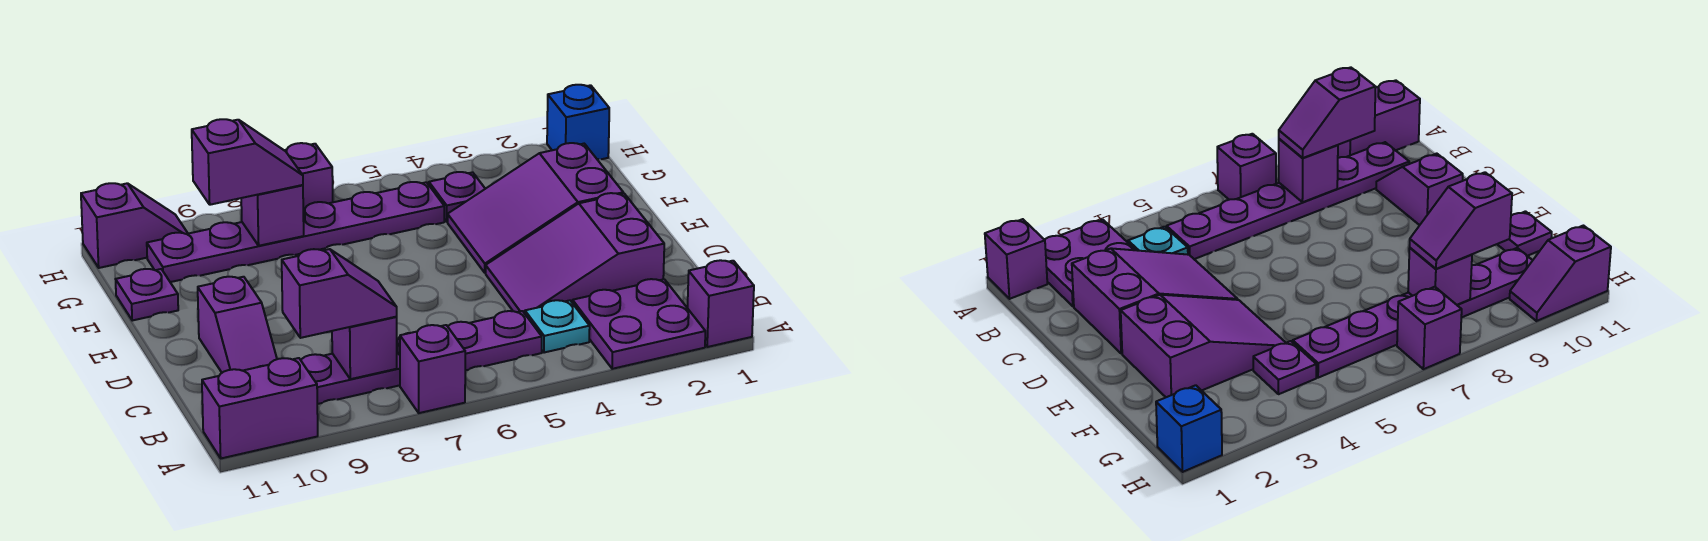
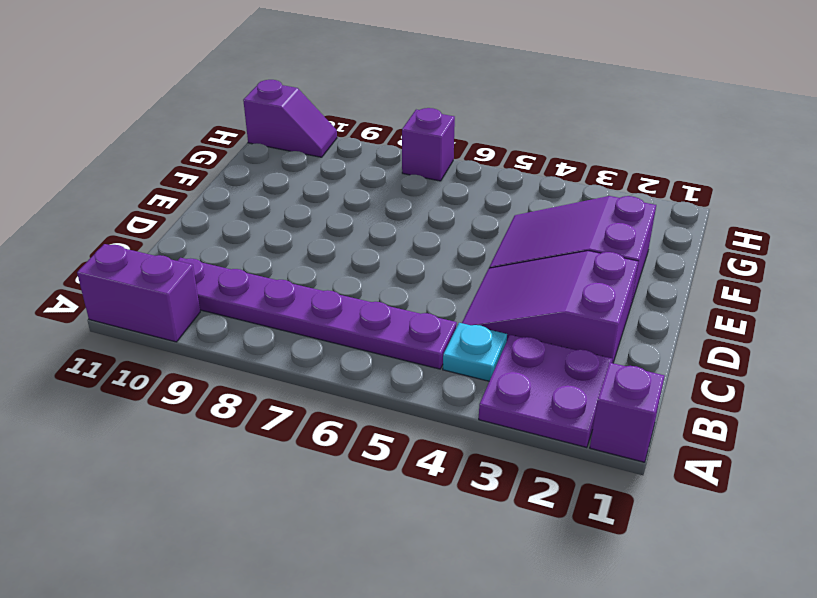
none -> purple 1x1 brick [400,325,465,413]
none -> purple 1x2 slope [198,277,277,373]
none -> purple 1x1 plate [116,269,178,320]

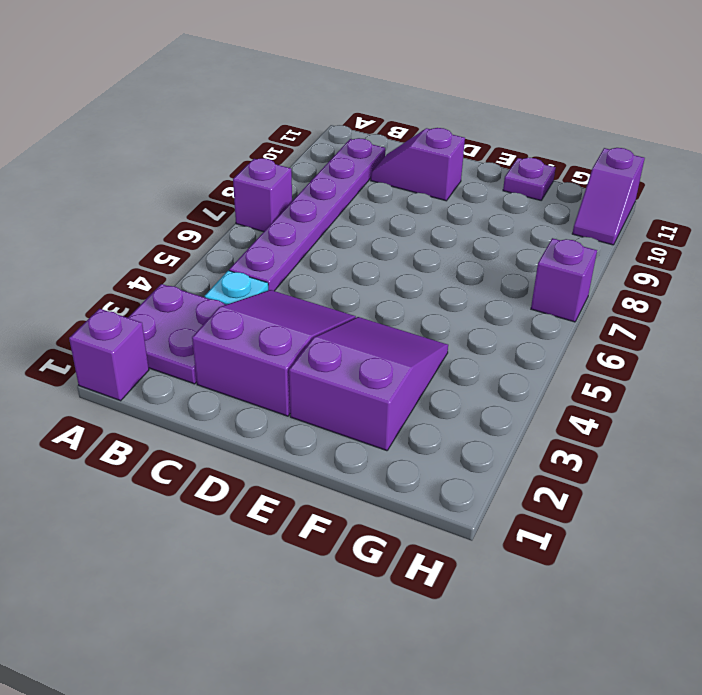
none -> purple 1x2 brick [202,358,318,458]
none -> purple 1x1 plate [429,172,485,222]
none -> purple 1x6 plate [147,182,444,282]

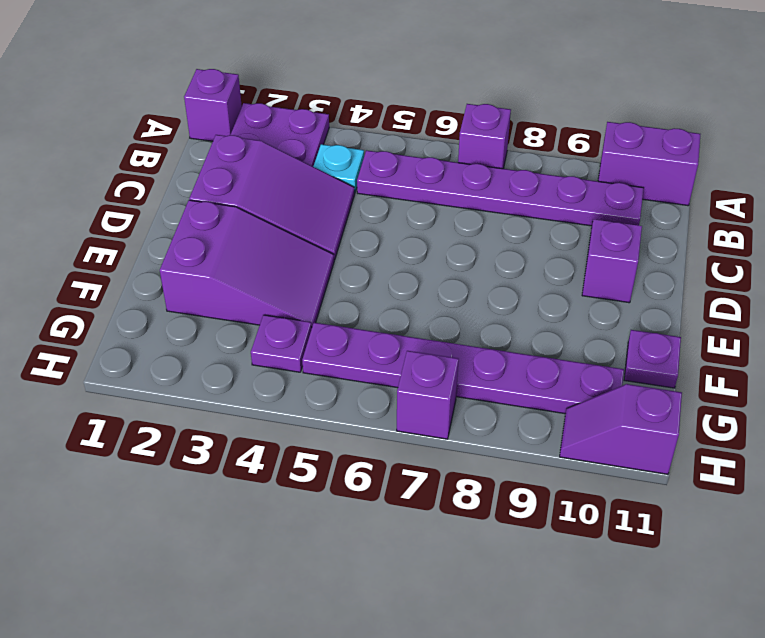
none -> blue 1x1 brick [547,85,609,159]
none -> purple 1x1 brick [332,317,397,379]
none -> purple 1x1 brick [241,185,304,246]

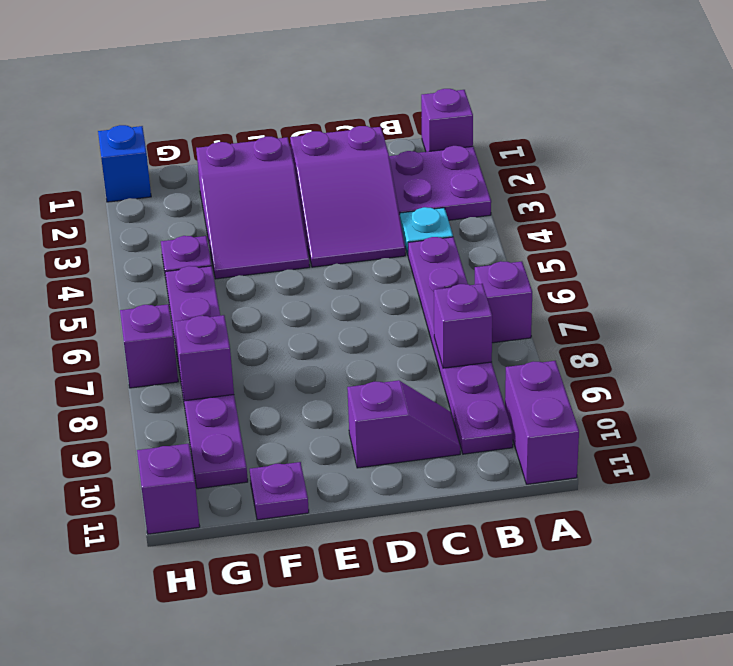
none -> purple 1x2 slope [282,249,397,338]
none -> purple 1x2 slope [192,119,303,205]

